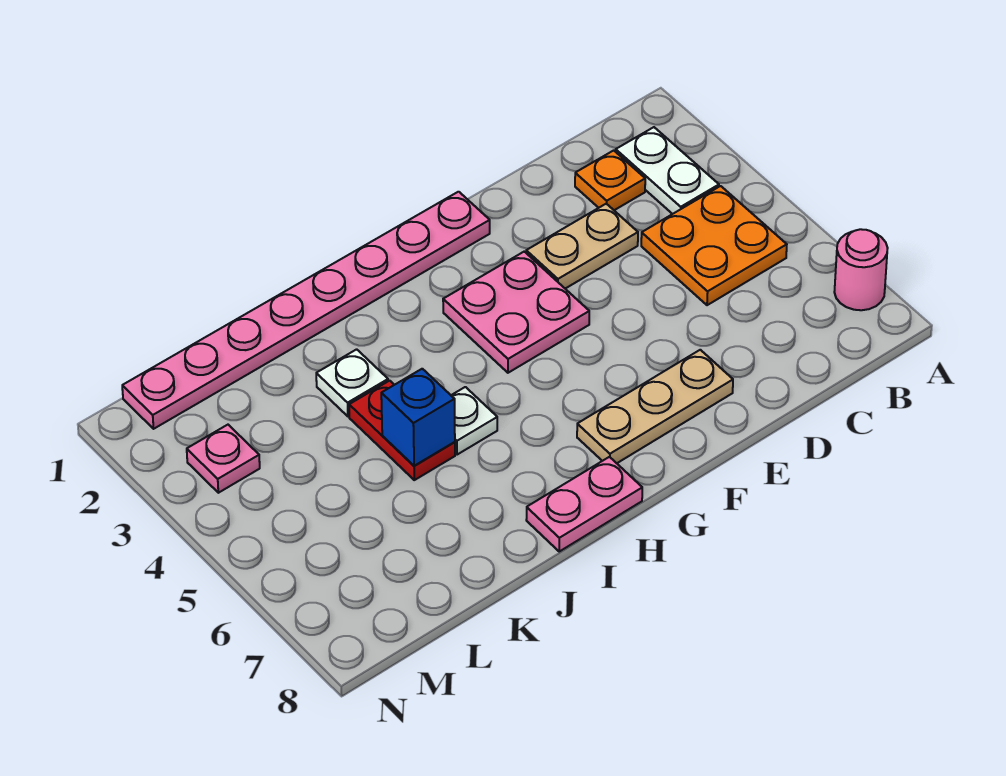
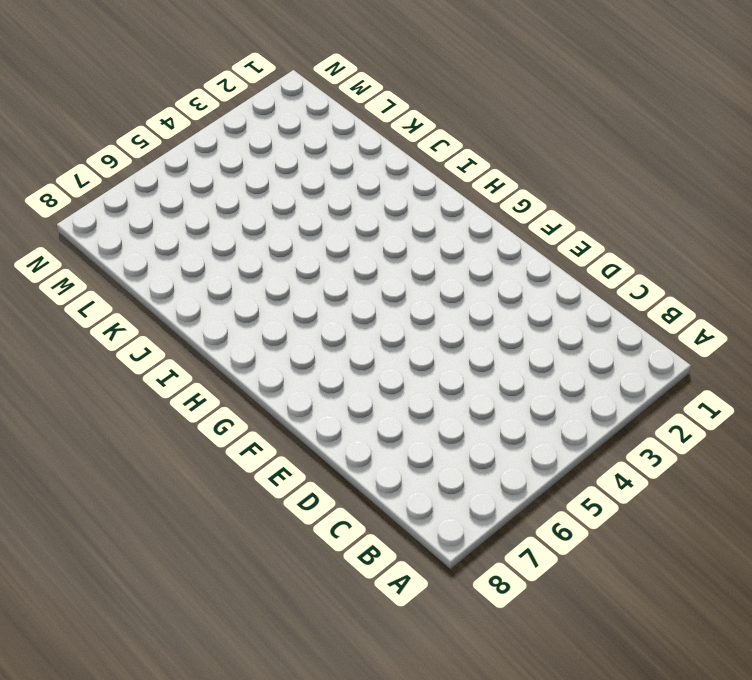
none -> pink 1x1 round brick [834,229,888,310]
none -> white 1x2 plate [616,127,719,214]
none -> orange 2x2 plate [641,186,787,305]

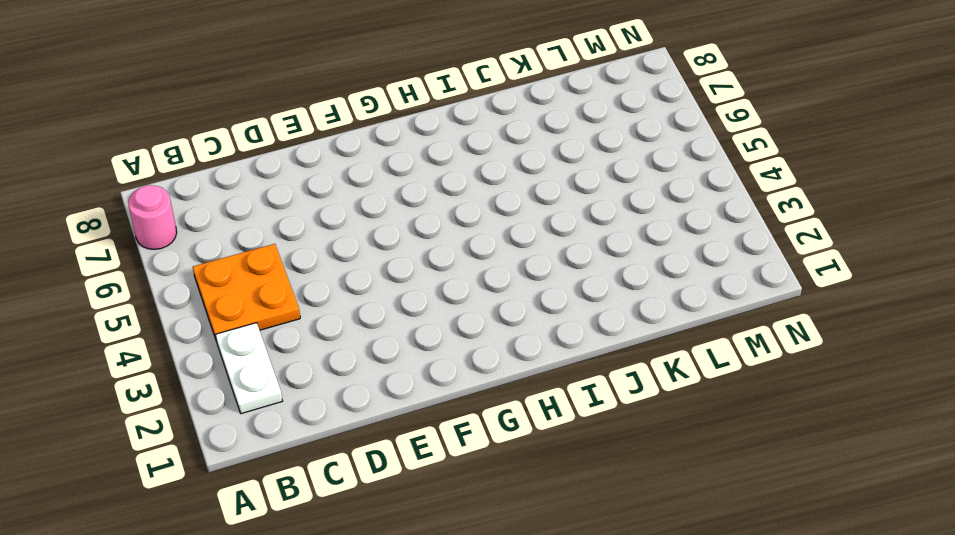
none -> orange 1x1 plate [575,150,645,210]
none -> tan 1x2 plate [526,204,638,289]
none -> tan 1x3 plate [577,350,733,463]

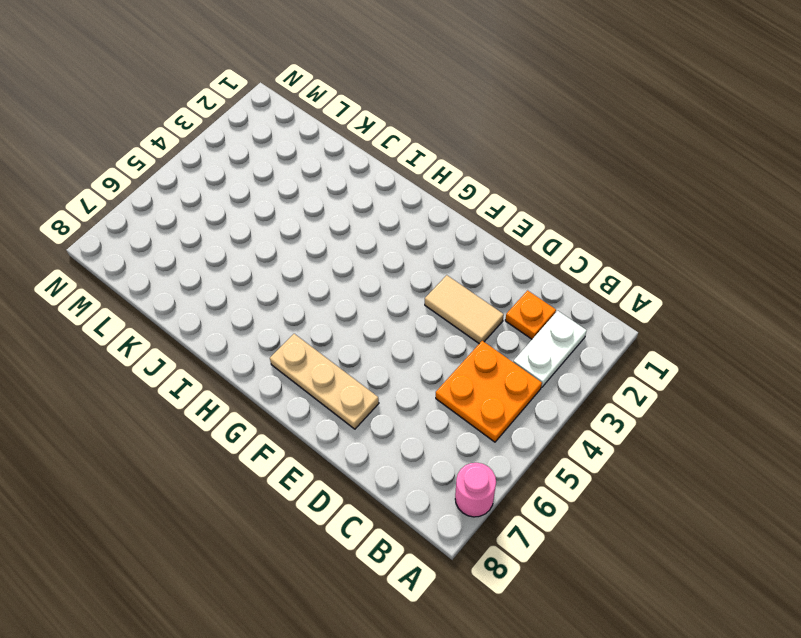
tan 1x2 tile [425,275,504,344] -> tan 1x2 plate [526,204,638,289]
none -> pink 1x8 plate [122,192,490,429]
none -> pink 2x2 plate [443,252,589,373]
none -> pink 1x2 plate [526,457,642,551]

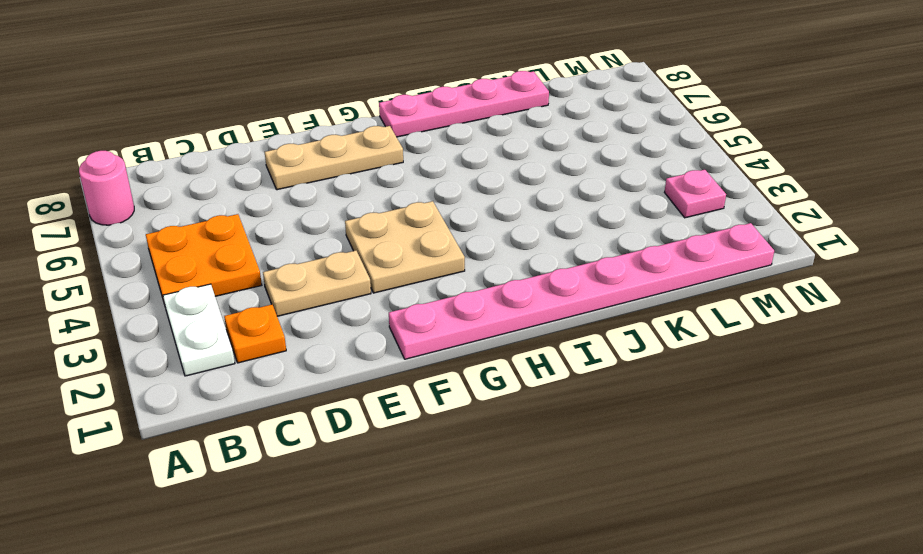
tan 2x2 plate [345,201,465,293] -> pink 2x2 plate [443,252,589,373]
pink 1x4 plate [379,71,549,137] -> pink 1x2 plate [526,457,642,551]
none -> white 1x1 plate [451,387,497,455]
none -> white 1x1 plate [316,349,388,416]
none -> red 1x2 plate [349,381,455,480]

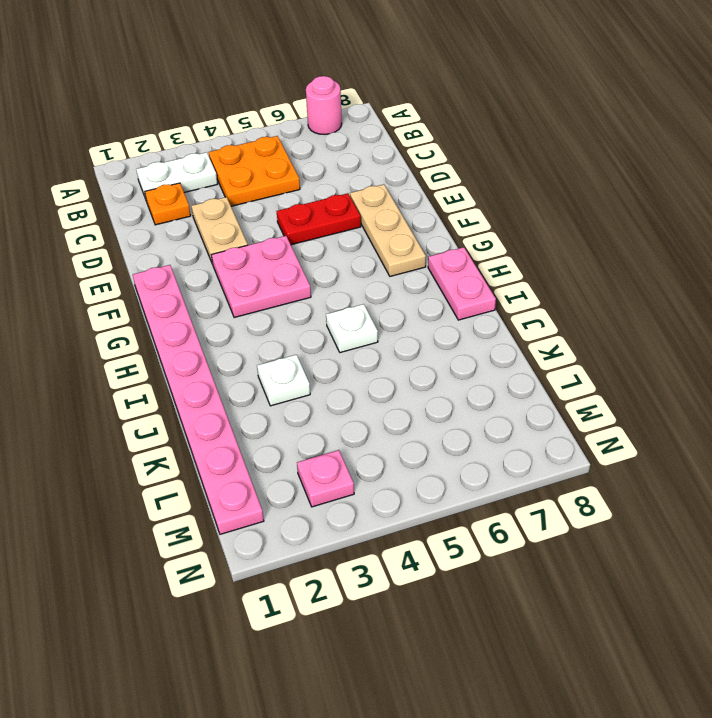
red 1x2 plate [277,193,361,245] -> red 1x2 plate moved to [349,381,455,480]
none -> blue 1x1 brick [381,369,455,466]

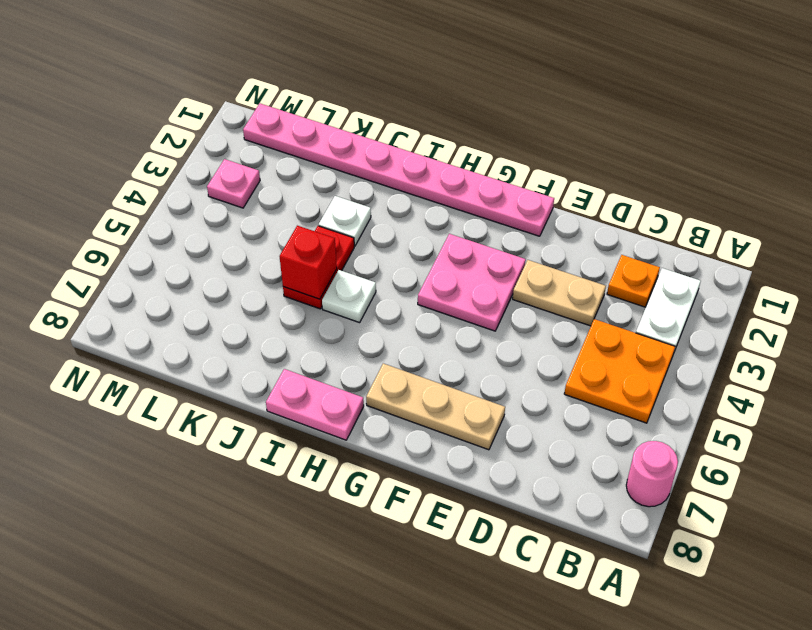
red 1x1 brick [280,226,337,299] -> blue 1x1 brick [381,369,455,466]

